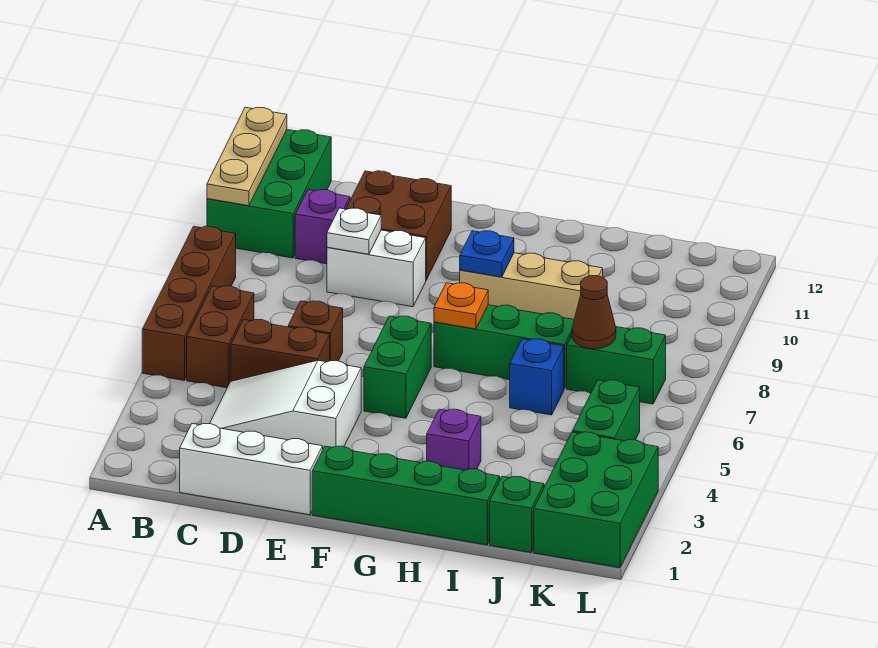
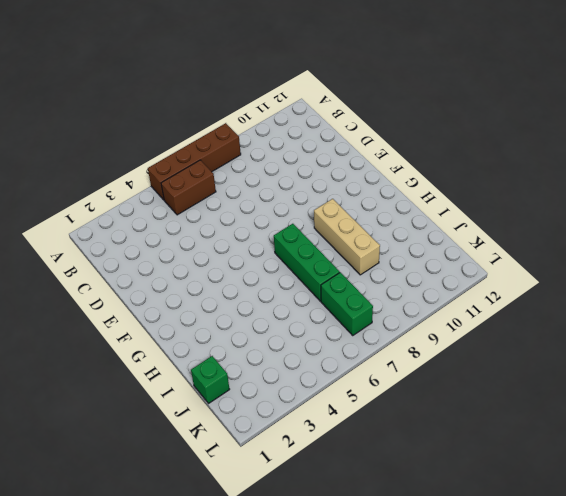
none -> green 2x3 brick [207,130,331,258]
none -> white 1x3 brick [180,424,323,515]
none -> white 2x3 slope [210,360,361,448]

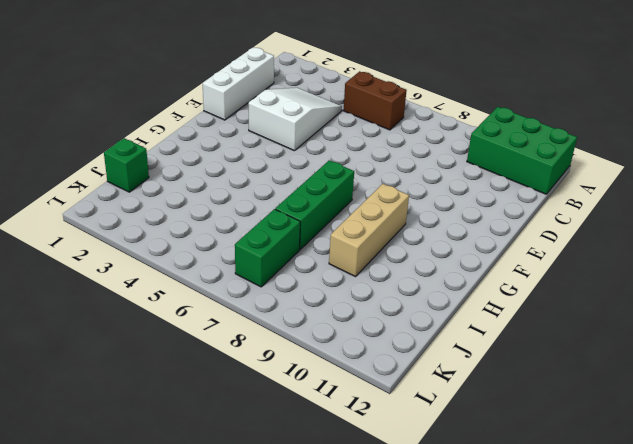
none -> brown 1x4 brick [142,226,236,381]
none -> brown 1x2 brick [231,320,330,381]
none -> purple 1x1 brick [295,190,350,264]

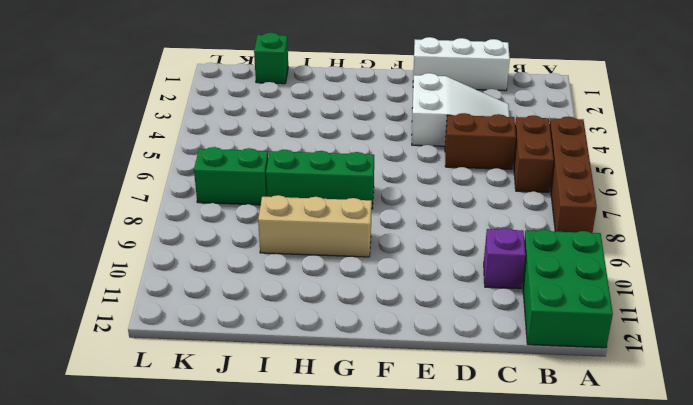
none -> brown 1x1 brick [288,301,343,361]
none -> white 1x2 brick [327,230,426,307]
none -> brown 2x2 brick [346,171,451,280]

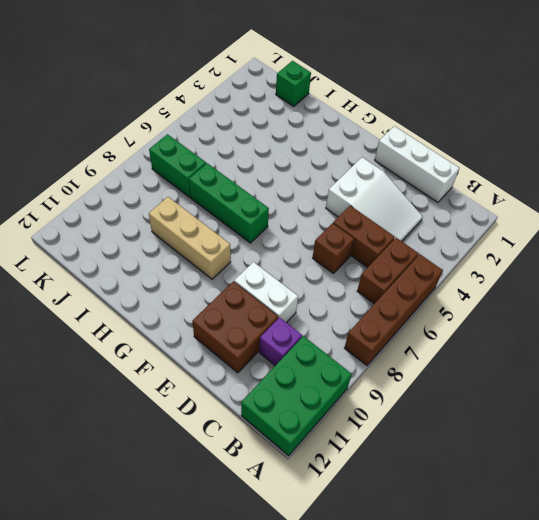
none -> green 1x4 brick [312,446,500,545]
none -> green 1x2 brick [364,316,431,418]
none -> purple 1x1 brick [427,409,481,470]

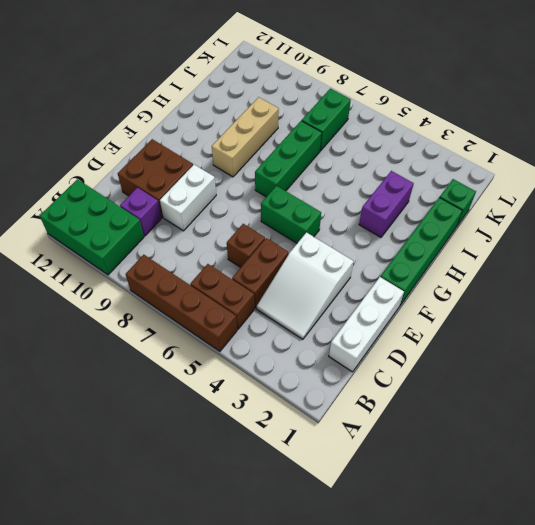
purple 1x2 brick [359,171,414,237] -> purple 1x1 brick [427,409,481,470]
none -> blue 1x1 brick [510,339,564,415]
none -> green 2x3 brick [534,432,658,568]
none -> green 1x2 brick [572,380,640,441]

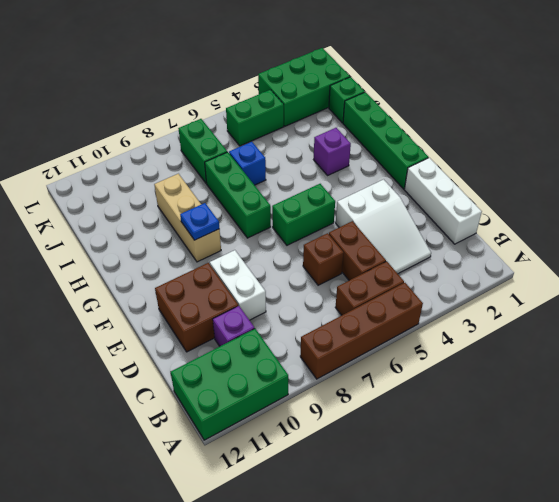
none -> tan 1x3 plate [207,107,287,206]
none -> white 1x1 plate [327,208,381,254]
none -> orange 1x1 plate [434,283,488,329]

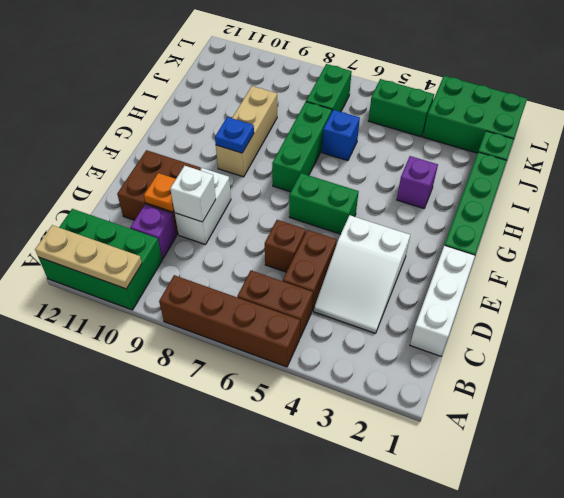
white 1x1 brick [170,166,216,222] -> white 1x1 plate [327,208,381,254]
orange 1x1 plate [144,173,176,212] -> orange 1x1 plate moved to [434,283,488,329]
none -> brown 1x1 cone [572,276,616,349]

